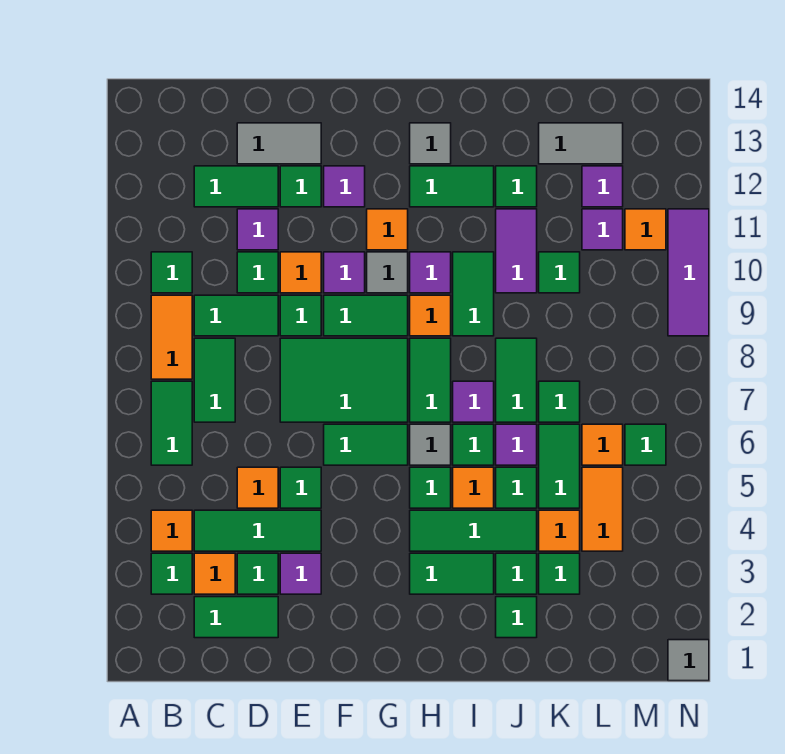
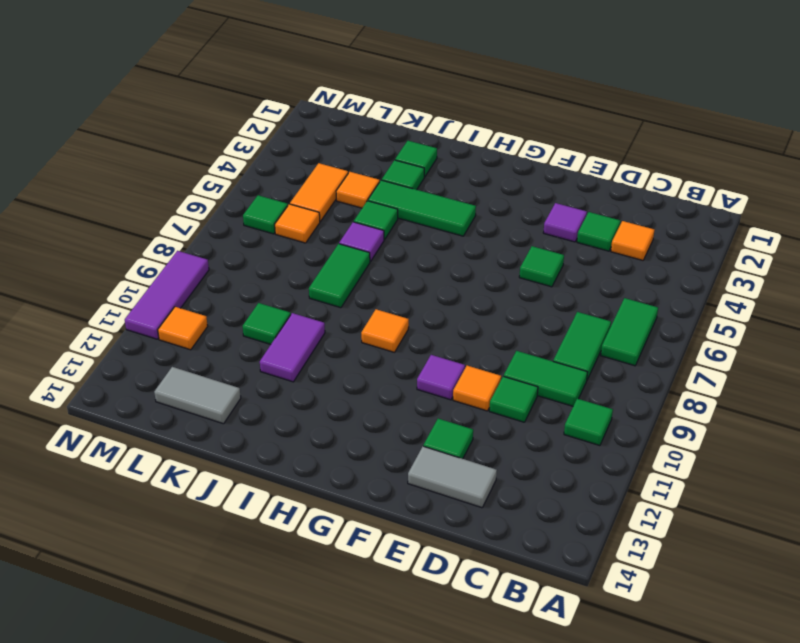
none -> green 1x1 tile [151,553,192,594]
none -> orange 1x1 tile [151,510,192,551]
none -> orange 1x2 tile [151,295,192,379]
none -> green 1x2 tile [194,597,278,638]

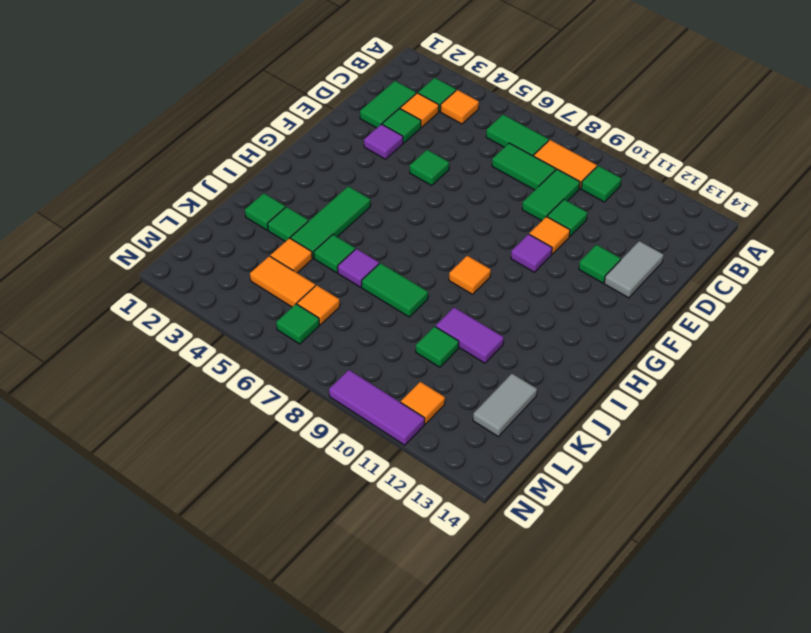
none -> green 1x3 tile [194,510,321,551]
none -> green 1x2 tile [194,166,278,207]
none -> orange 1x1 tile [237,467,278,508]
none -> purple 1x1 tile [237,209,278,250]

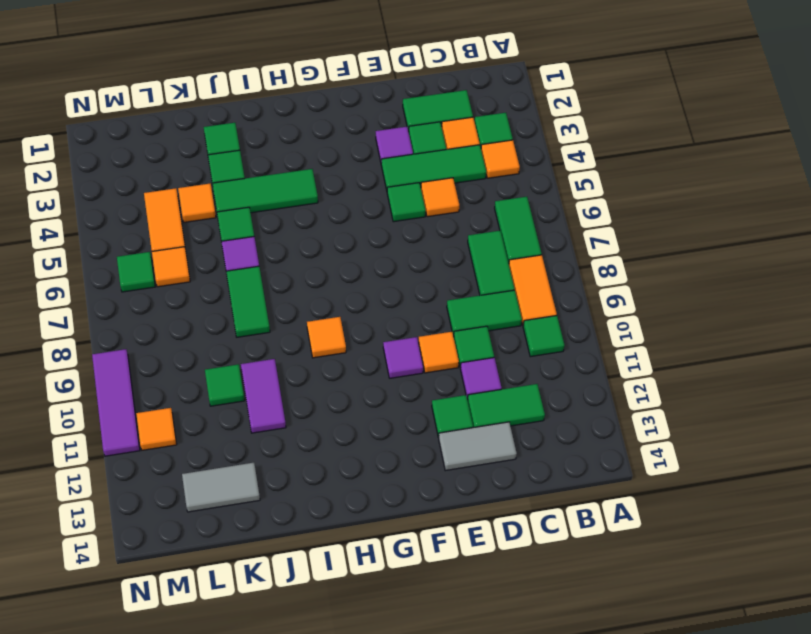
none -> green 2x3 tile [280,338,408,422]
none -> green 1x1 tile [280,295,321,336]
none -> green 1x2 tile [324,424,408,465]
none -> green 1x2 tile [324,295,408,336]

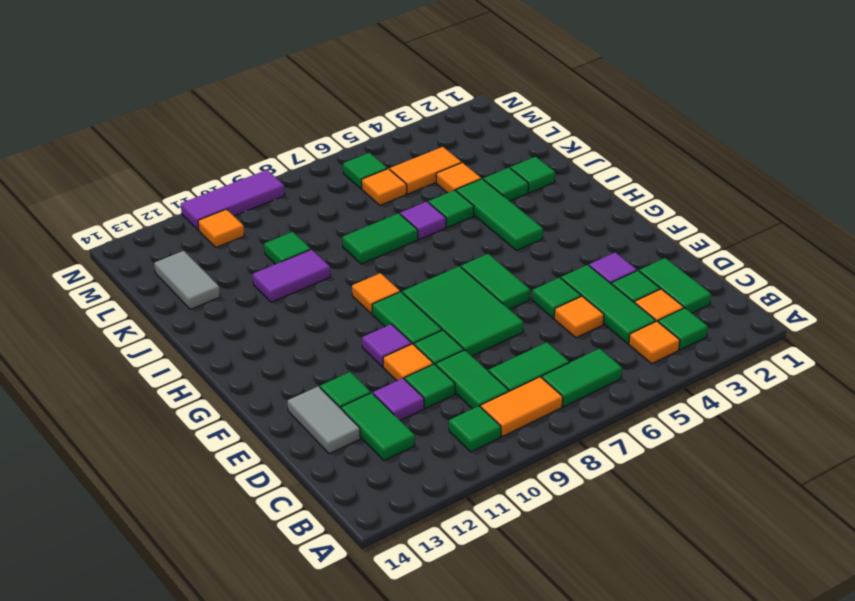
none -> purple 1x1 tile [324,166,365,207]
none -> grey 1x1 tile [367,252,408,293]
none -> orange 1x1 tile [367,209,408,250]
none -> green 1x2 tile [410,553,494,594]

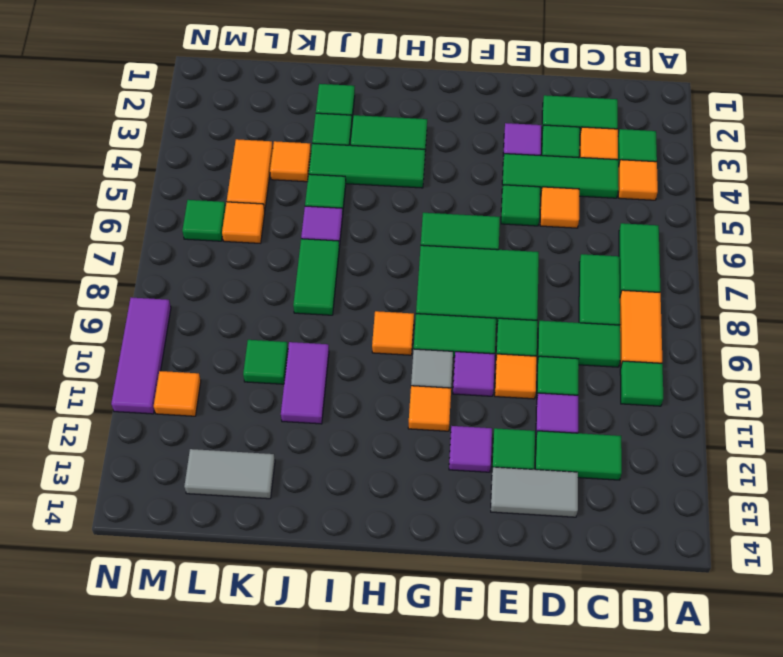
none -> green 1x1 tile [410,467,451,508]
none -> grey 1x1 tile [410,424,451,465]
none -> green 1x2 tile [410,338,451,422]
none -> purple 1x1 tile [410,252,451,293]

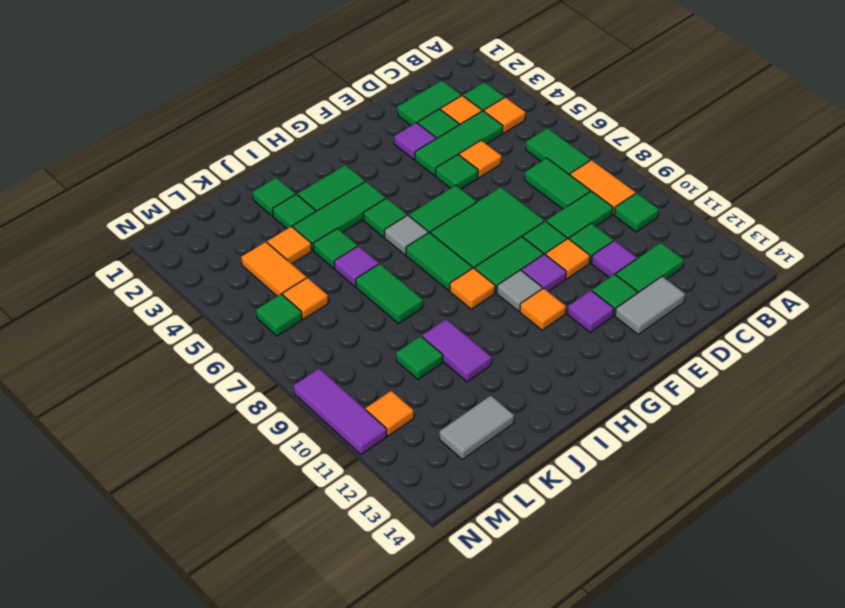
none -> purple 1x1 tile [410,252,451,293]
none -> green 1x2 tile [410,166,494,207]
none -> grey 1x1 tile [410,123,451,164]
none -> orange 1x1 tile [453,467,494,508]

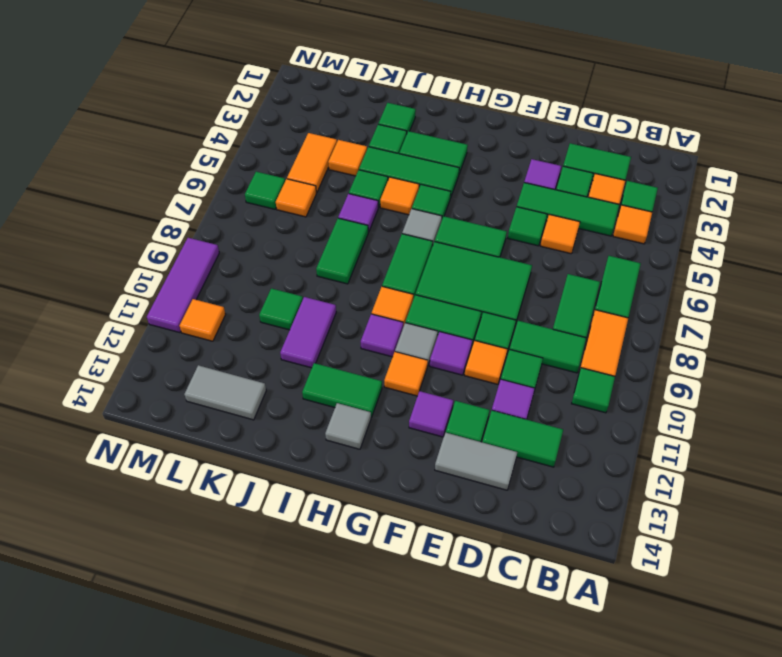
none -> green 1x1 tile [453,424,494,465]
none -> purple 1x1 tile [453,381,494,422]
none -> green 1x2 tile [453,252,494,336]
none -> green 1x1 tile [496,166,537,207]

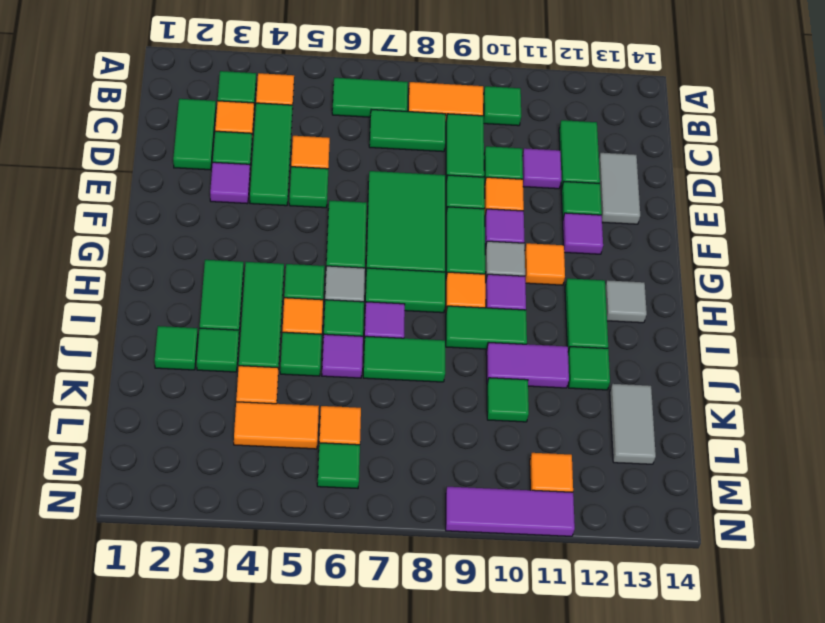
none -> green 1x1 tile [539,553,580,594]
none -> green 1x2 tile [539,424,580,508]
none -> green 1x1 tile [539,381,580,422]
none -> purple 1x1 tile [582,209,623,250]

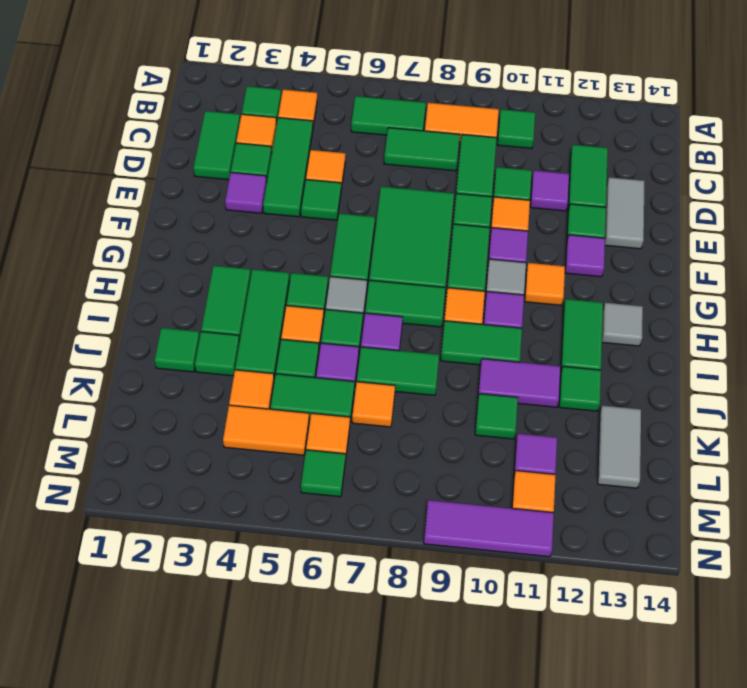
orange 1x1 tile [352,382,395,427] -> green 1x1 tile [539,381,580,422]
none -> green 1x1 tile [539,553,580,594]
none -> purple 1x1 tile [582,166,623,207]
none -> grey 1x1 tile [668,640,709,681]

